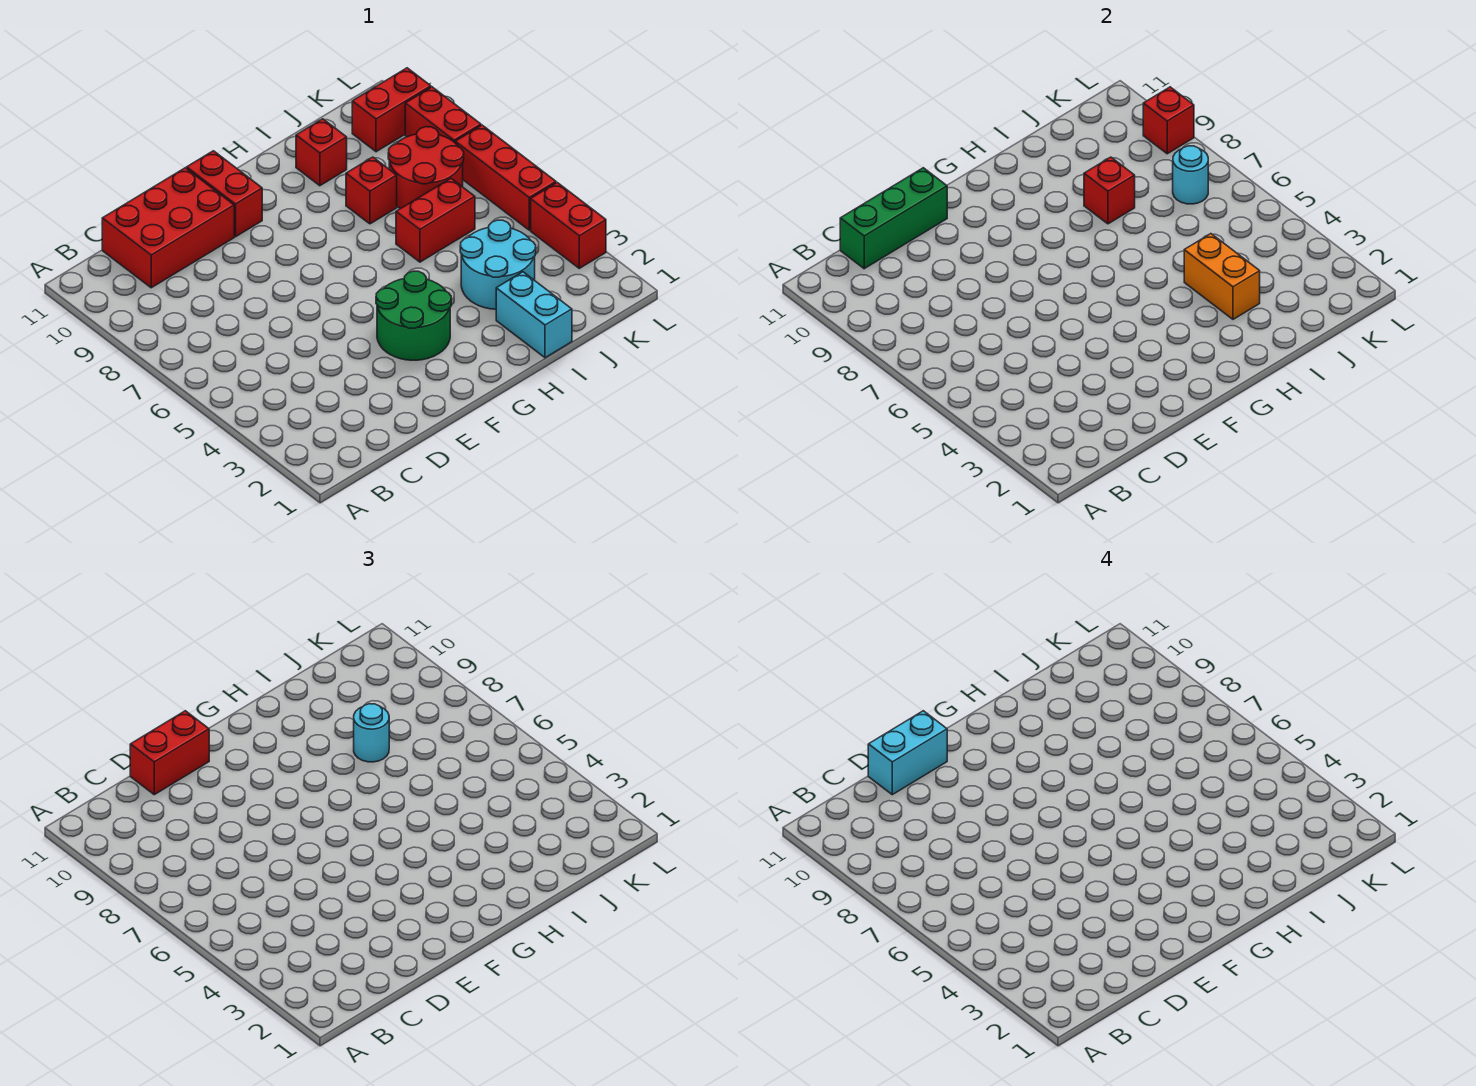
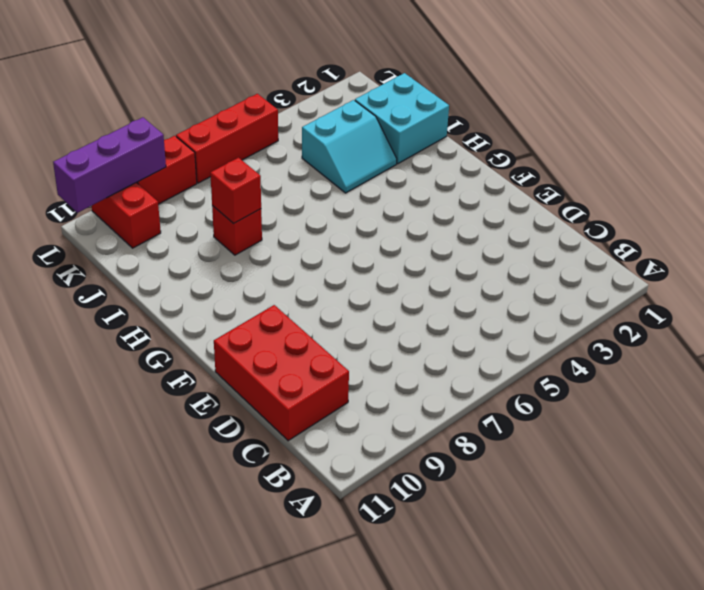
cyan 2x2 brick [355,73,449,164] -> cyan 1x2 brick [496,272,572,358]
cyan 2x2 slope [302,100,397,193] -> cyan 2x2 round brick [460,220,536,309]
purple 1x3 brick [53,117,166,213] -> red 1x1 brick [1143,87,1194,154]
none -> green 2x2 round brick [376,271,451,360]
none -> red 1x2 brick [187,151,262,237]
none -> red 1x2 brick [396,178,475,262]

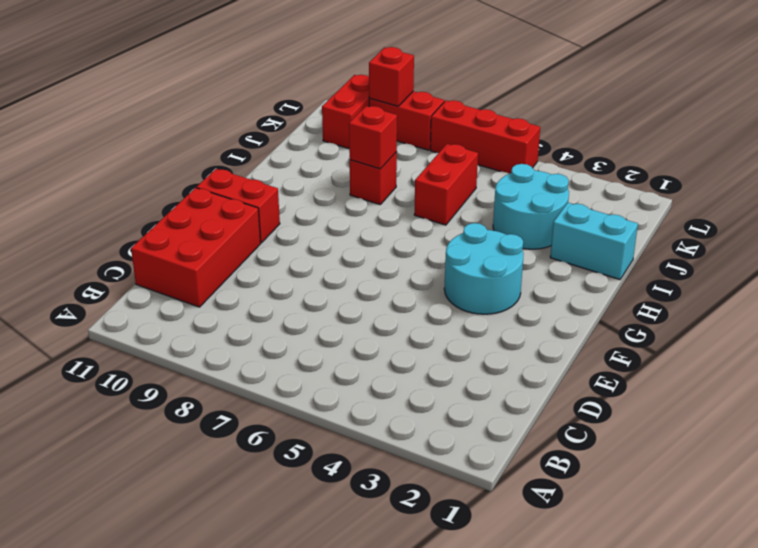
cyan 2x2 round brick [444,223,524,314] -> green 2x2 round brick [376,271,451,360]
none -> red 1x1 brick [296,119,347,186]
none -> red 2x2 round brick [388,127,464,209]
none -> red 1x2 brick [531,183,606,268]

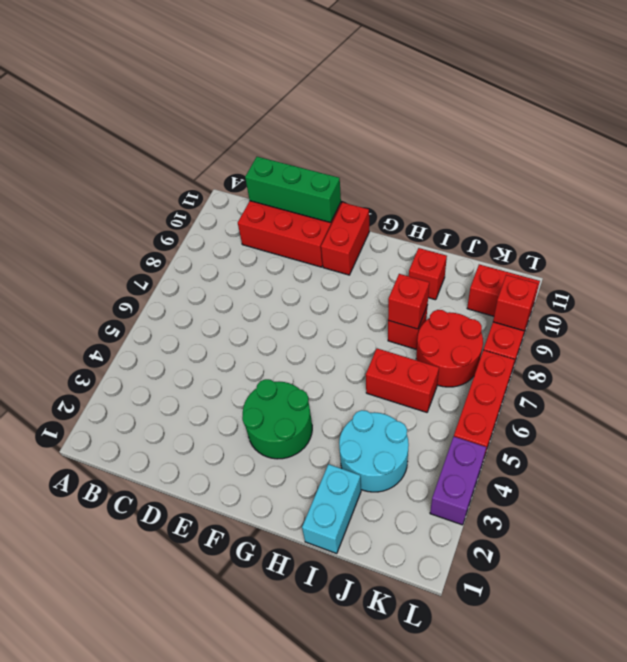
purple 1x2 brick [430,436,486,525] -> red 1x2 brick [531,183,606,268]
none -> orange 1x2 brick [1184,234,1260,319]
none -> cyan 1x1 round brick [1173,146,1208,204]
none -> red 1x2 brick [130,711,209,795]

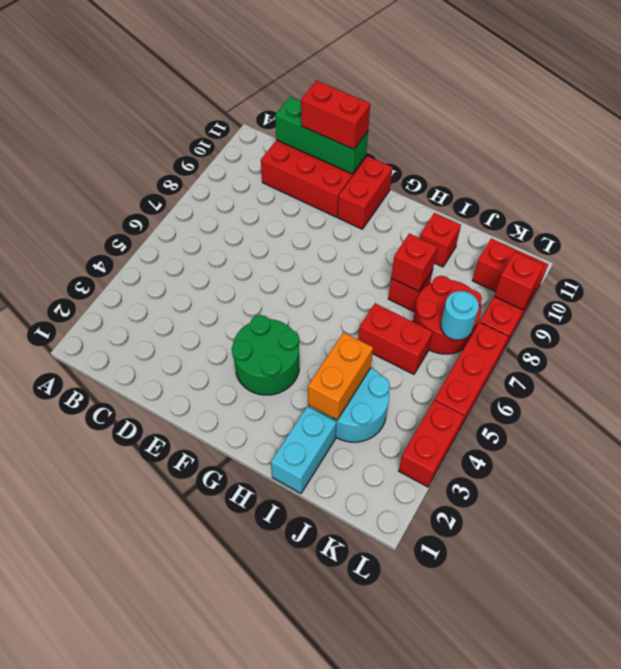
none -> cyan 1x1 round brick [354,704,389,762]
none -> cyan 1x2 brick [868,711,947,795]

